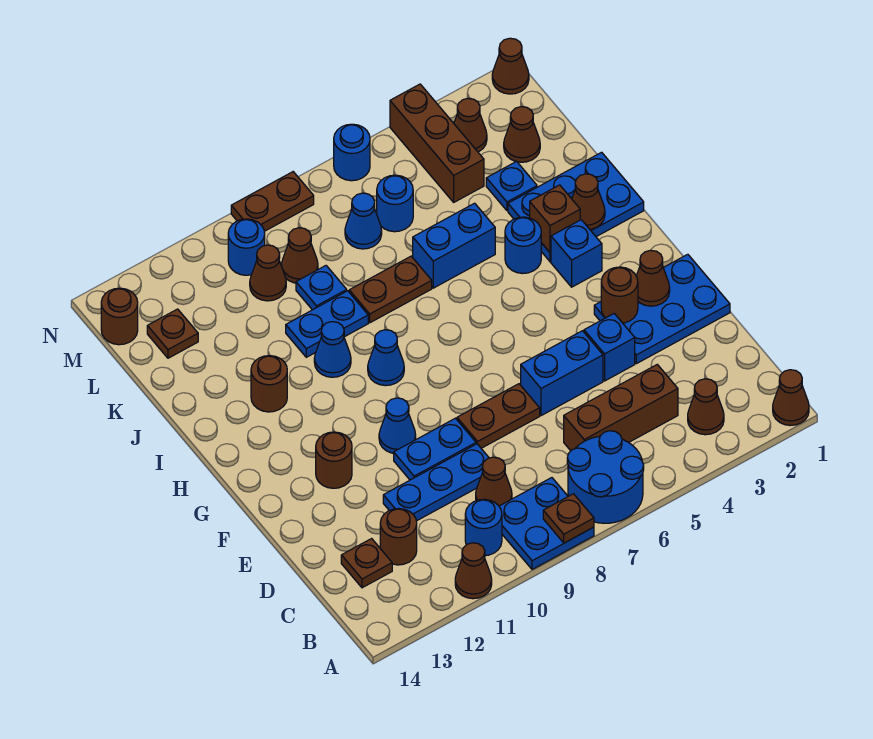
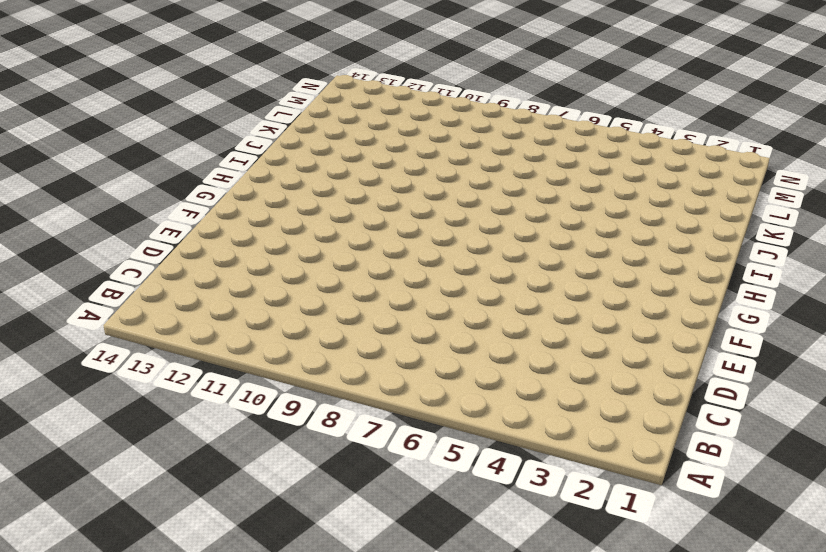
none -> brown 1x1 cone [773,370,809,426]
none -> blue 2x2 round brick [567,431,644,523]
none -> blue 2x2 plate [499,478,594,569]
none -> brown 1x1 cone [455,543,492,599]

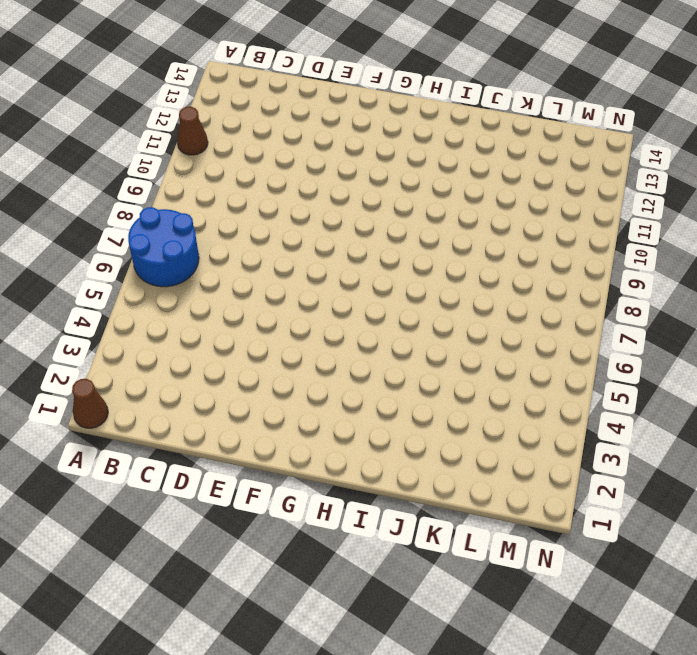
none -> blue 2x2 plate [499,478,594,569]
none -> brown 1x1 cone [688,379,724,435]
none -> blue 1x1 round brick [465,499,502,556]
none -> brown 1x3 brick [564,365,678,451]

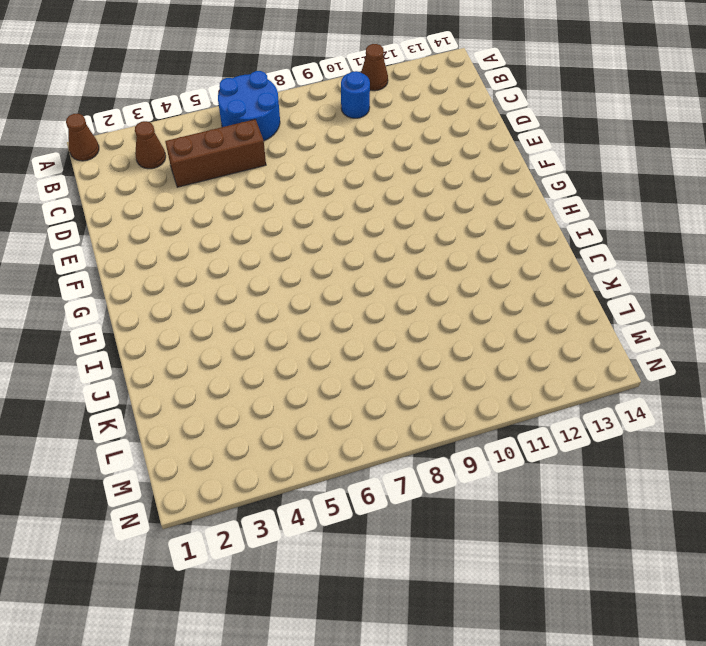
none -> blue 2x2 plate [499,478,594,569]
none -> brown 1x1 cone [476,457,512,506]
none -> brown 1x1 round brick [380,509,417,565]
none -> brown 1x1 plate [341,539,392,588]

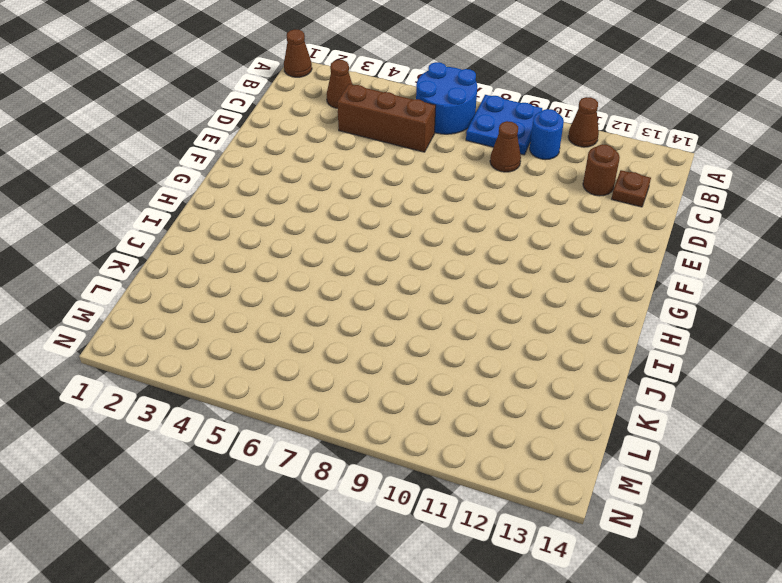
none -> blue 1x3 plate [383,444,489,521]
none -> blue 2x3 plate [594,254,730,364]
none -> blue 1x1 brick [584,314,635,381]
none -> blue 1x2 brick [521,331,603,416]

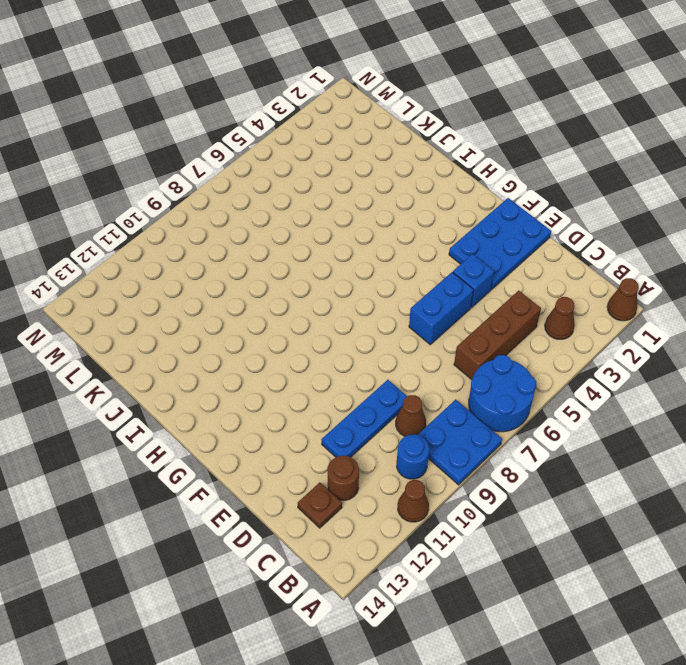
none -> brown 1x2 plate [457,384,540,448]
none -> blue 1x2 plate [394,418,476,480]
none -> blue 1x1 cone [379,398,416,453]
none -> brown 1x1 round brick [316,432,352,488]

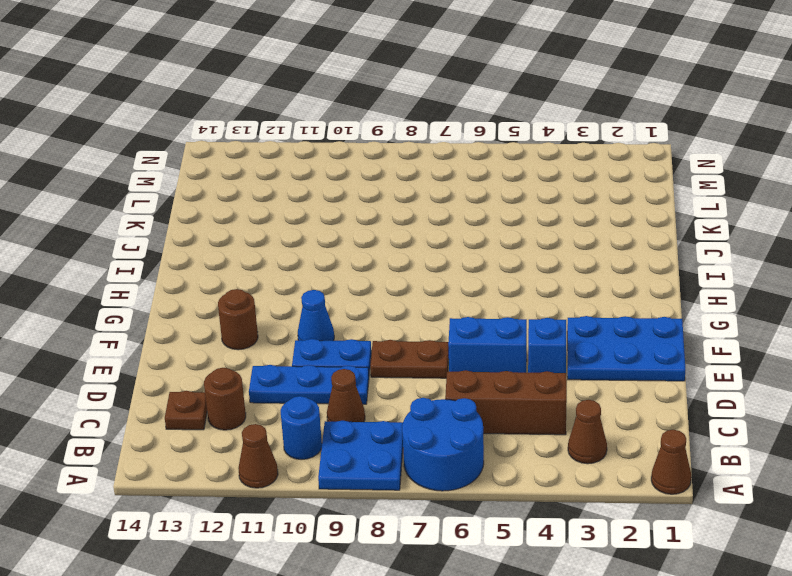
none -> blue 1x1 brick [551,220,602,287]
none -> blue 1x1 cone [368,330,404,386]
none -> blue 2x3 plate [508,152,644,262]
none -> blue 1x1 round brick [505,217,541,274]

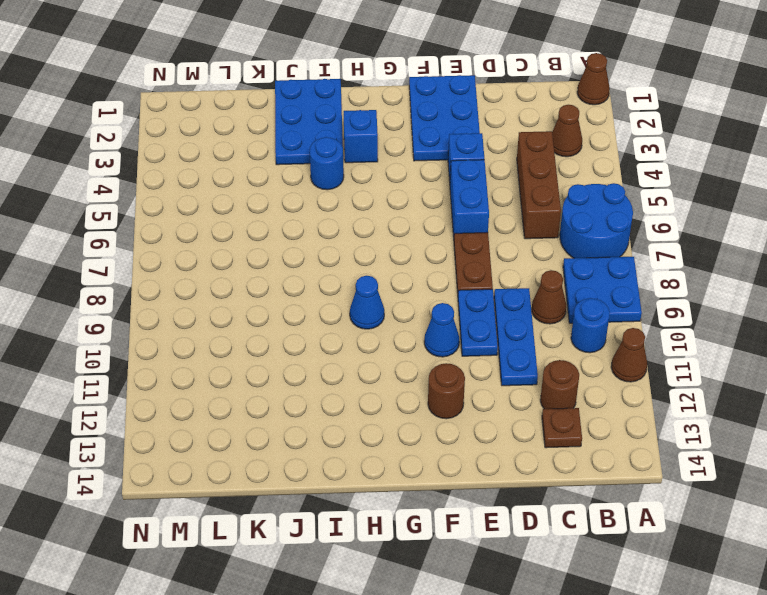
none -> blue 1x1 cone [314,322,351,377]
none -> brown 1x1 round brick [251,356,287,412]
none -> blue 1x2 brick [413,203,495,288]
none -> brown 1x2 plate [349,256,432,323]

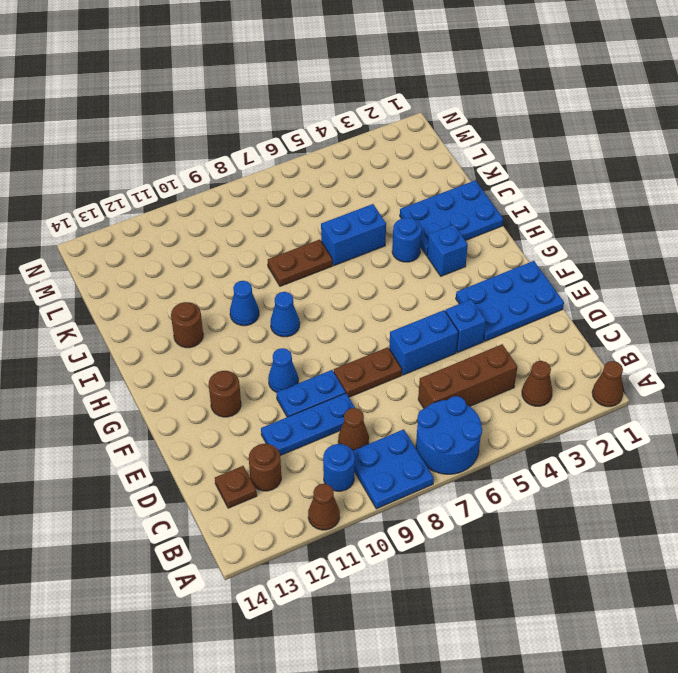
none -> blue 1x2 plate [286,291,368,357]
none -> blue 1x1 plate [486,162,537,211]
none -> blue 1x1 plate [296,266,347,310]
none -> brown 1x1 cone [504,107,540,162]

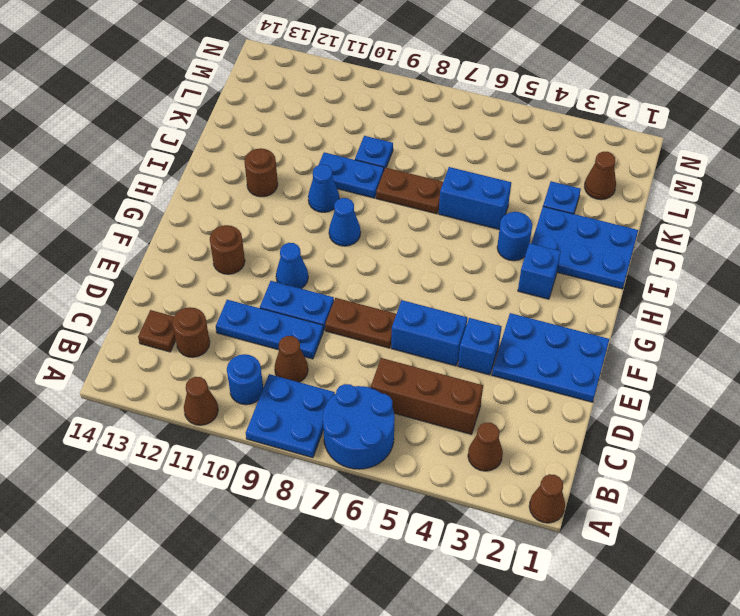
none -> brown 1x3 brick [390,84,484,202]
none -> blue 1x1 round brick [377,175,413,232]
none -> blue 1x1 cone [345,193,382,249]
none -> brown 1x1 cone [282,228,318,283]

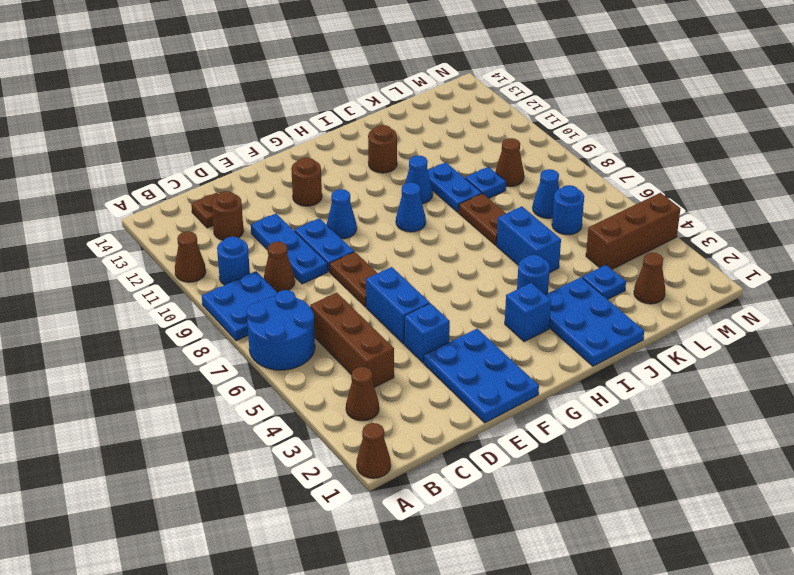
none -> brown 1x1 cone [250,245,286,301]
none -> brown 1x1 plate [147,309,198,358]
none -> brown 1x1 cone [454,98,487,152]
none -> blue 1x1 round brick [228,219,265,275]

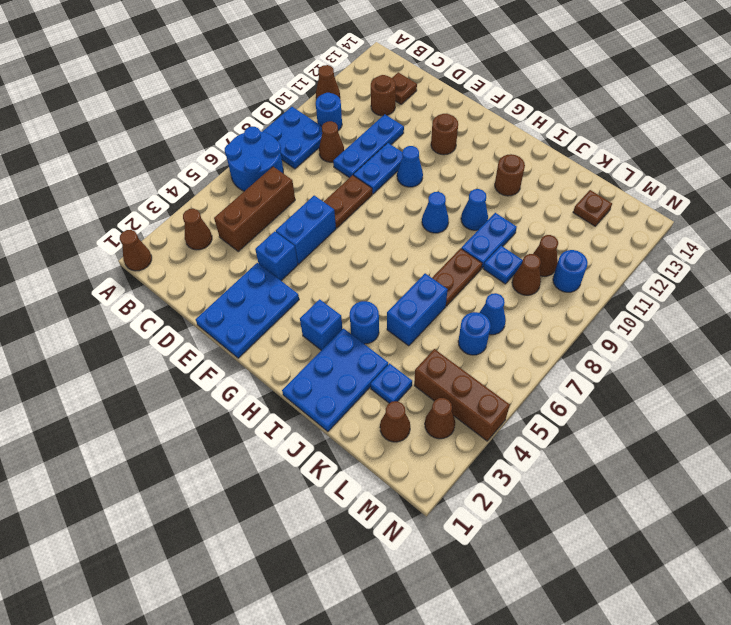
none -> brown 1x1 round brick [101,288,138,345]
none -> brown 1x1 cone [492,38,529,94]
none -> blue 1x1 round brick [334,124,370,181]
none -> brown 1x2 plate [231,172,314,231]

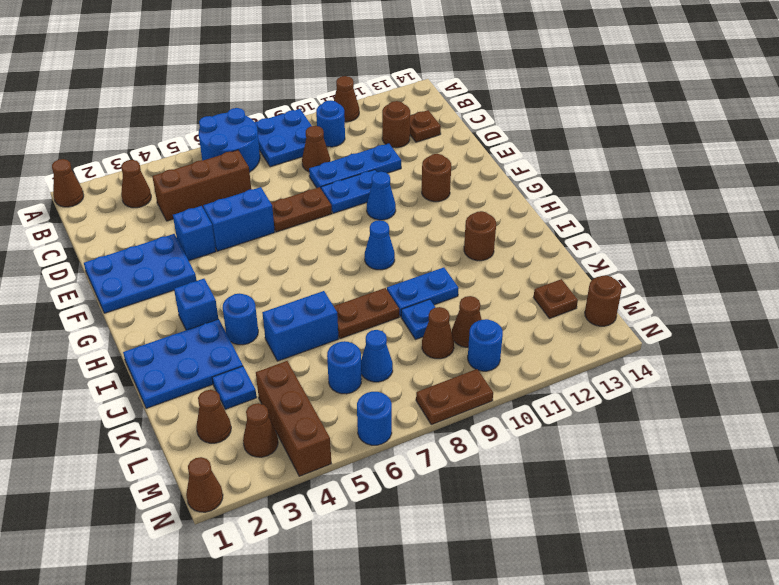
none -> blue 1x1 cone [314,322,351,377]
none -> brown 1x1 plate [543,494,594,543]
none -> brown 1x1 cone [636,250,670,306]
none -> brown 1x1 round brick [601,267,638,323]

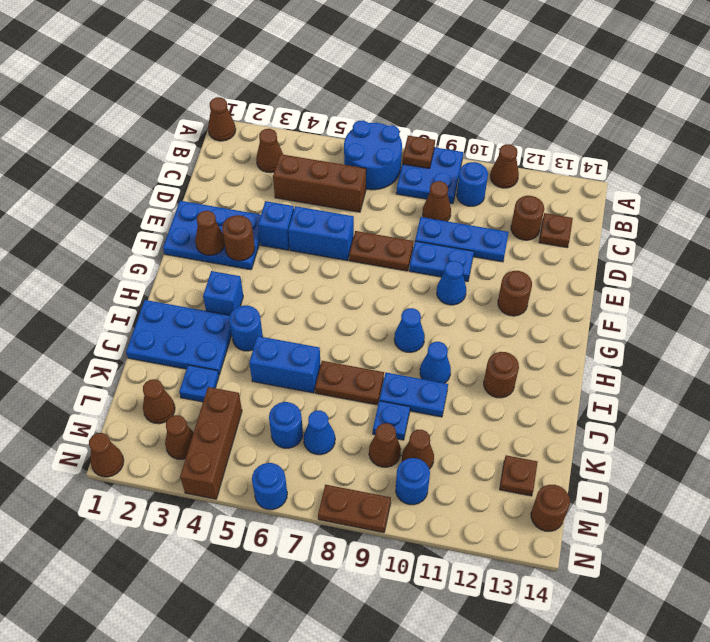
none -> brown 1x1 cone [572,174,605,229]
none -> brown 1x1 brick [530,185,580,253]

